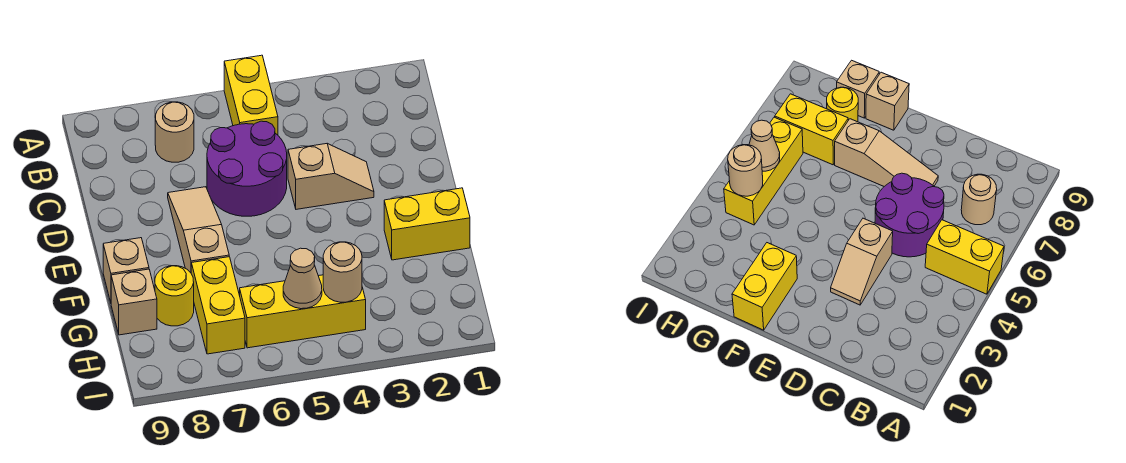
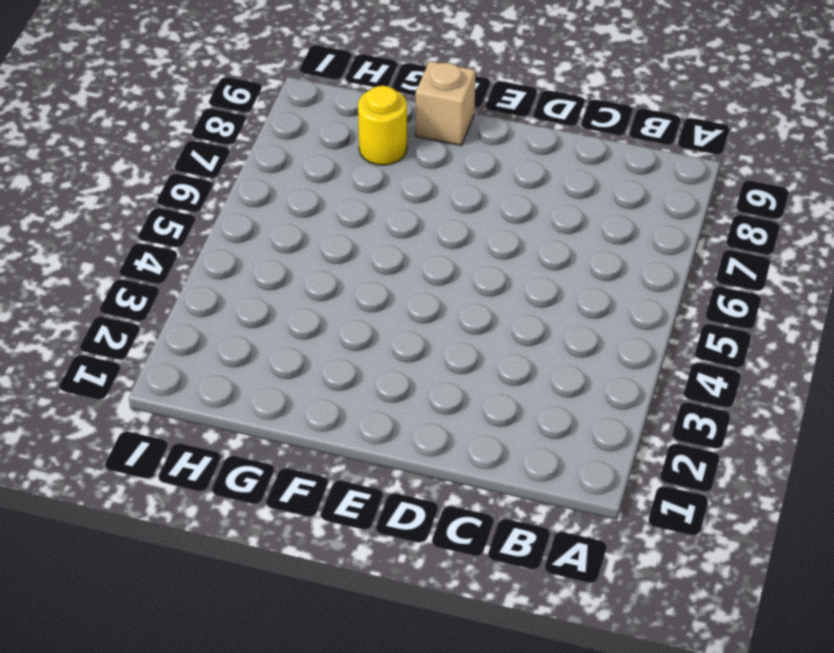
none -> yellow 1x2 brick [224,55,278,135]
none -> tan 1x1 round brick [155,102,194,162]
none -> purple 2x2 round brick [207,121,287,216]

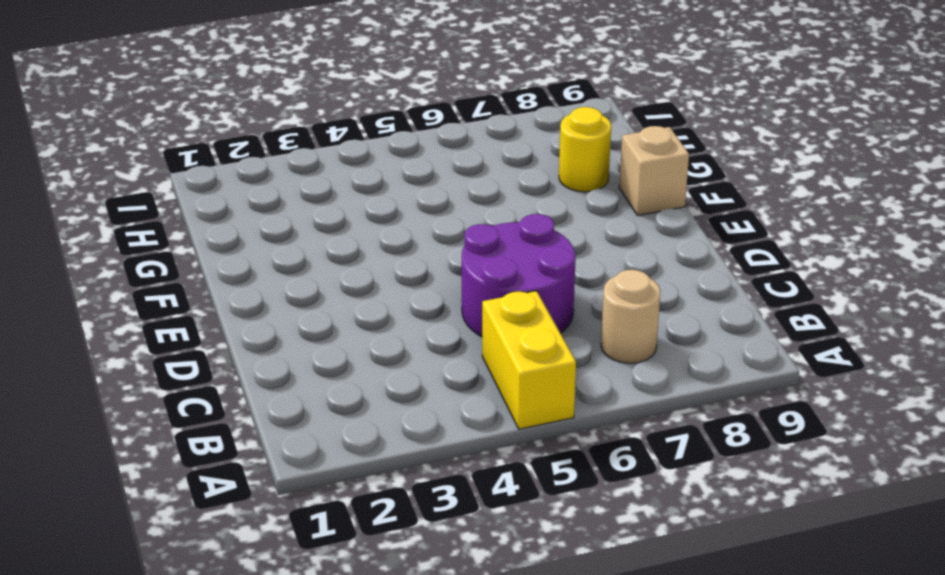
none -> tan 1x2 slope [288,144,374,209]
none -> tan 1x3 slope [168,187,229,273]
none -> yellow 1x2 brick [384,188,470,260]

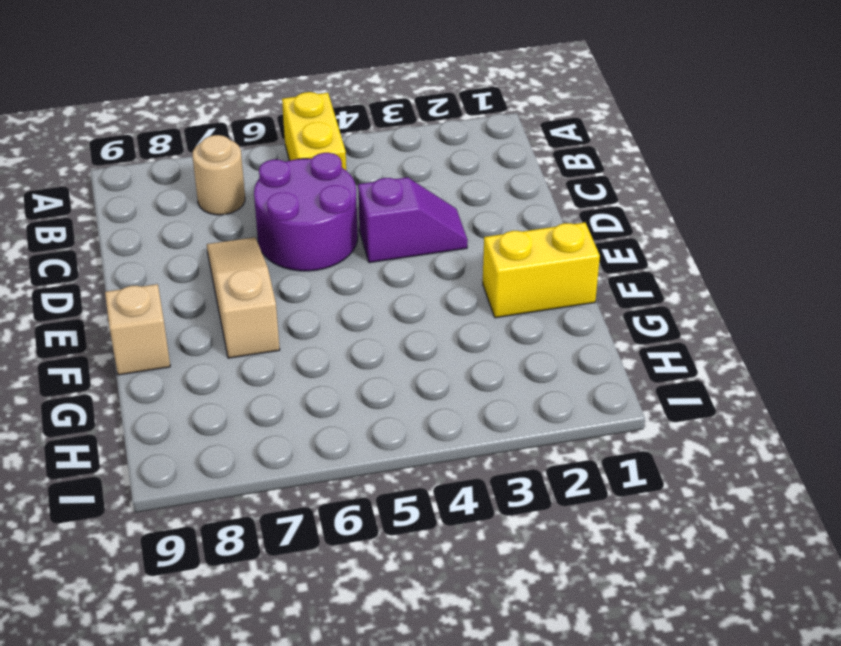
purple 1x2 slope [358,177,468,263] -> tan 1x2 slope [288,144,374,209]
none -> yellow 1x2 brick [191,257,245,354]
none -> yellow 1x1 round brick [155,266,194,326]
none -> tan 1x1 brick [111,269,157,335]

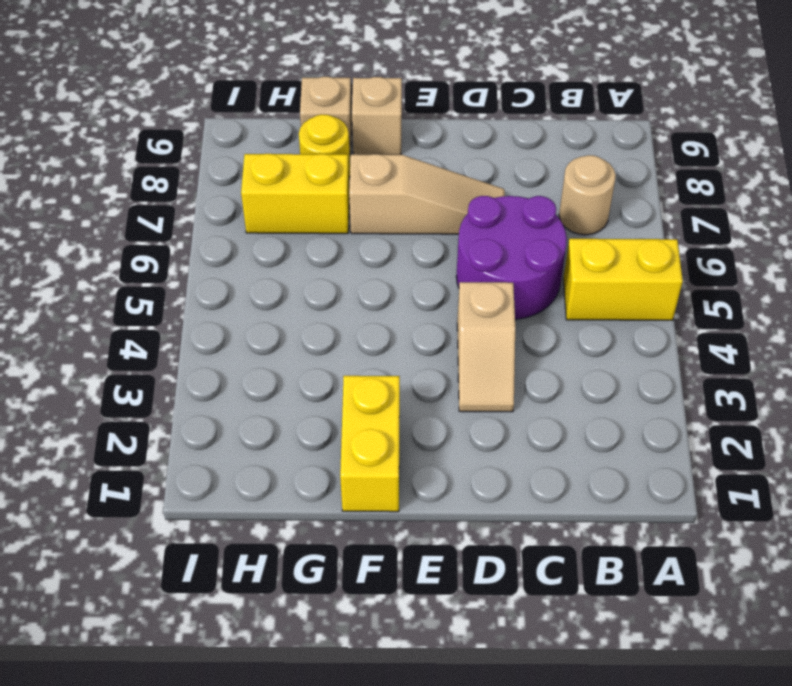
none -> yellow 1x3 brick [240,275,366,348]
none -> tan 1x1 round brick [323,242,362,302]
none -> tan 1x1 cone [283,248,322,309]

